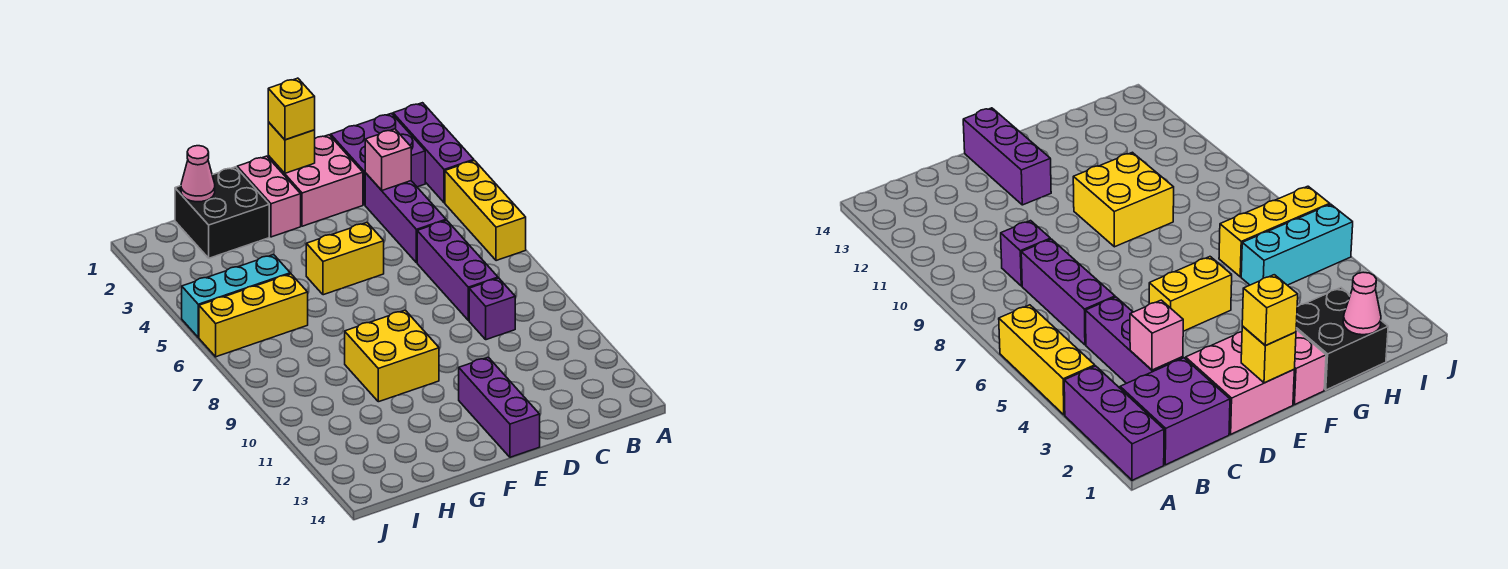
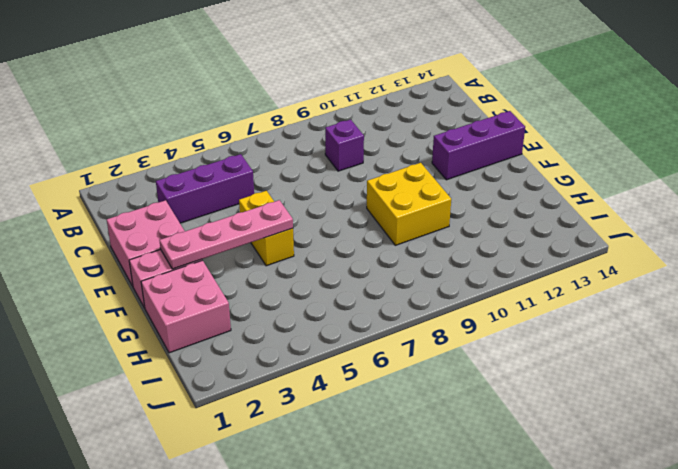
pink 1x4 plate [159,200,293,269] -> none
pink 2x2 brick [141,260,231,353] -> black 2x2 brick [175,167,269,258]
none -> purple 1x3 brick [393,103,474,203]
none -> yellow 1x3 brick [445,161,526,261]
none -> purple 2x2 brick [331,113,425,205]

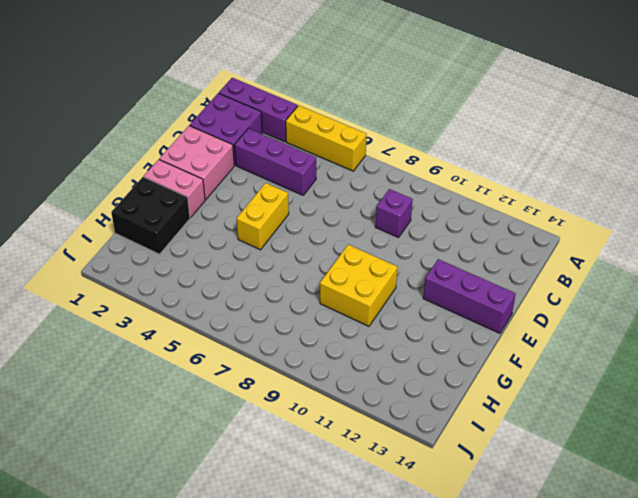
none -> purple 1x3 brick [417,220,498,320]
none -> cyan 1x3 brick [182,255,290,337]
none -> yellow 1x3 brick [199,274,308,357]

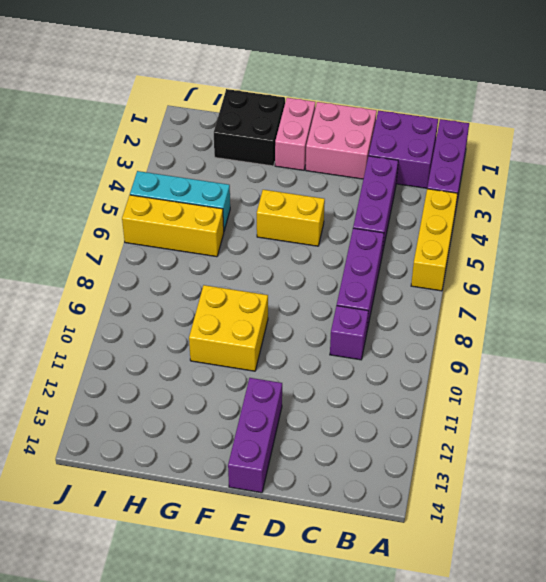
none -> pink 1x1 brick [365,129,411,190]
none -> yellow 1x1 brick [268,122,315,173]
none -> pink 1x1 cone [181,146,215,202]

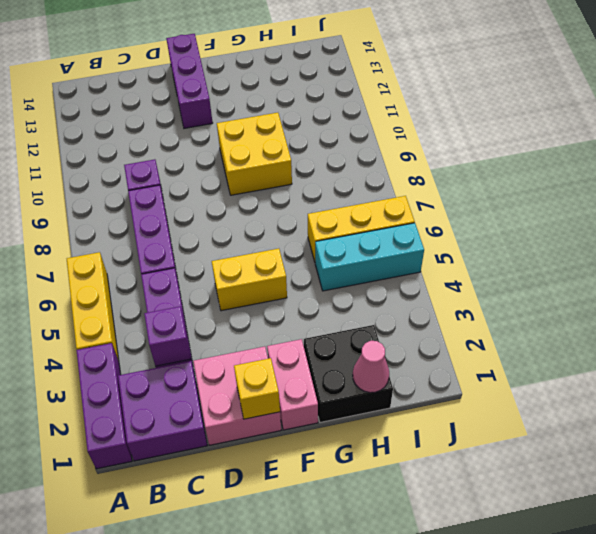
purple 1x1 brick [144,306,191,366] -> pink 1x1 brick [365,129,411,190]
none -> yellow 1x1 brick [268,78,315,140]

